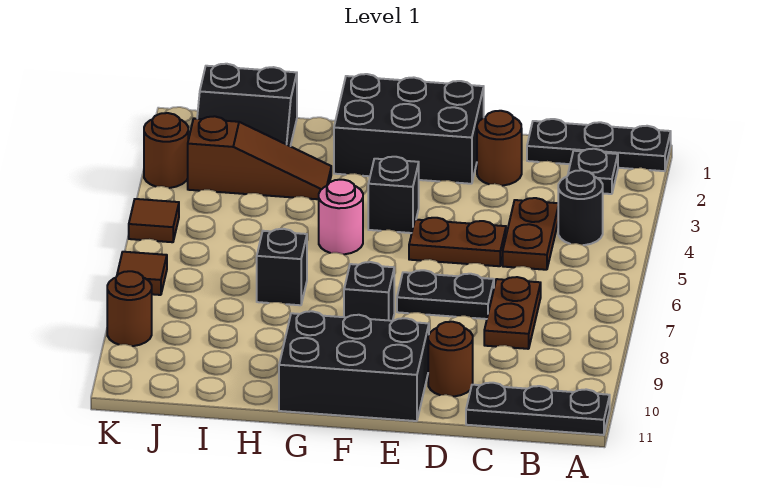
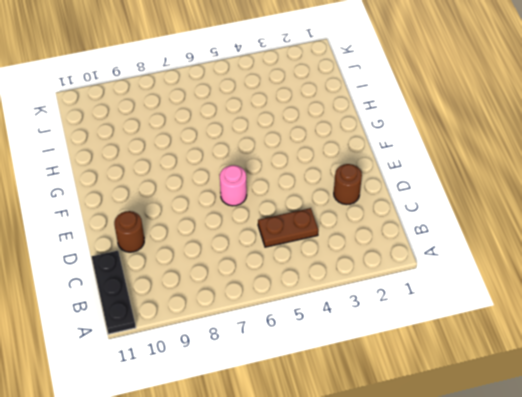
pink 1x1 round brick [220,165,247,206] -> pink 1x1 round brick moved to [319,180,363,254]
none -> black 1x3 plate [527,119,671,171]
none -> black 1x1 plate [568,149,618,194]
none -> black 1x1 round brick [558,170,603,245]

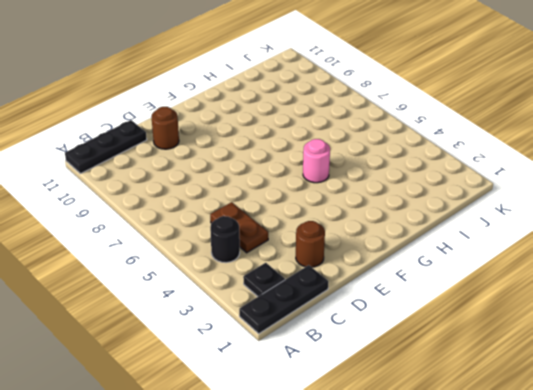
none -> brown 1x2 plate [484,277,541,349]
none -> brown 1x2 plate [409,218,506,266]
none -> black 1x2 plate [397,270,494,319]

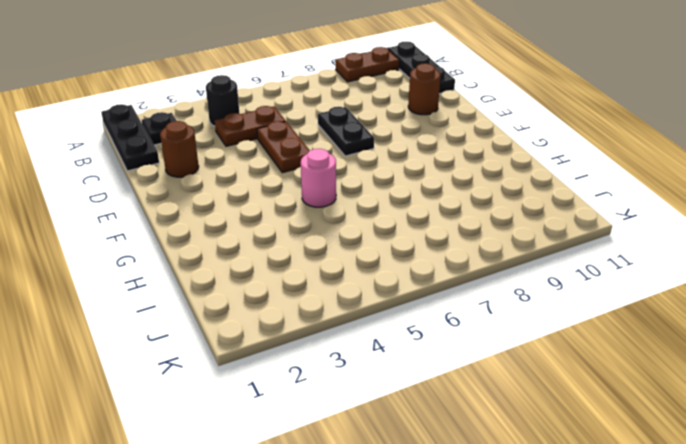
brown 1x2 plate [335,47,399,82] -> brown 1x2 plate moved to [484,277,541,349]
none -> black 2x3 brick [334,74,484,184]
none -> black 2x3 brick [279,311,429,421]
none -> black 1x1 brick [368,157,419,233]

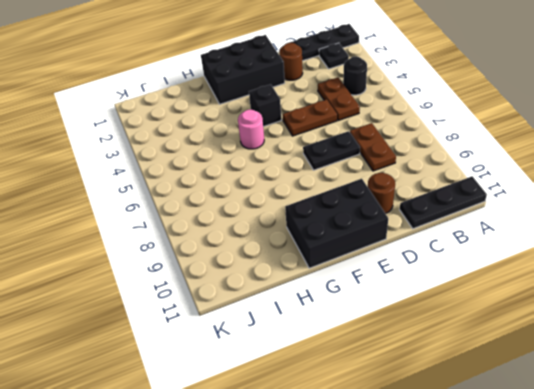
none -> black 1x1 brick [344,262,394,321]
none -> brown 1x3 slope [188,116,331,199]
none -> black 1x1 brick [257,229,307,305]

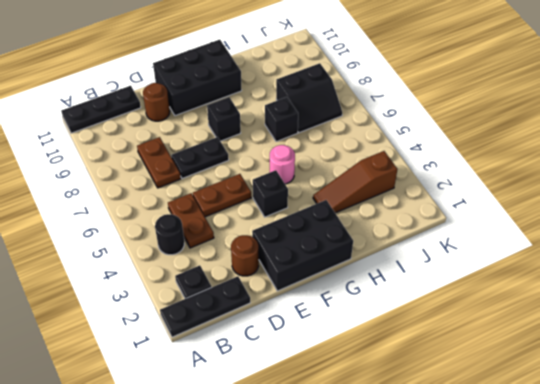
black 2x2 slope [276,63,342,133] -> black 2x2 slope turned to [197,64,297,146]
none -> brown 1x1 round brick [144,113,188,188]
none -> brown 1x1 tile [129,199,179,242]
none -> brown 1x1 tile [117,252,167,295]

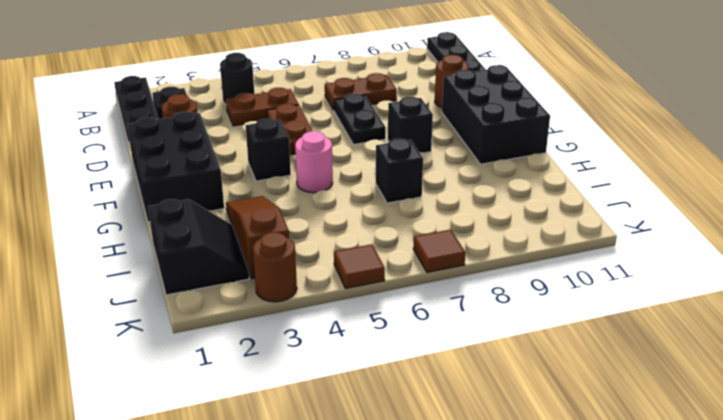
none -> brown 1x1 round brick [107,271,152,346]

